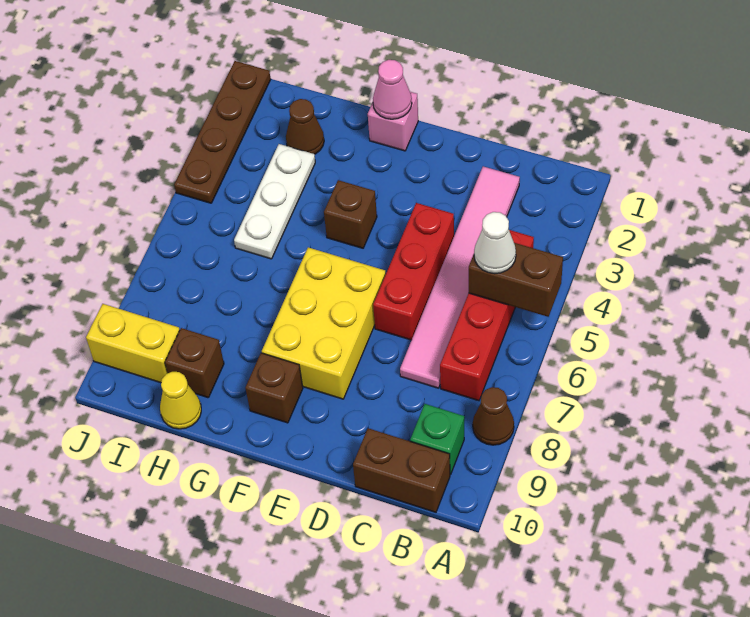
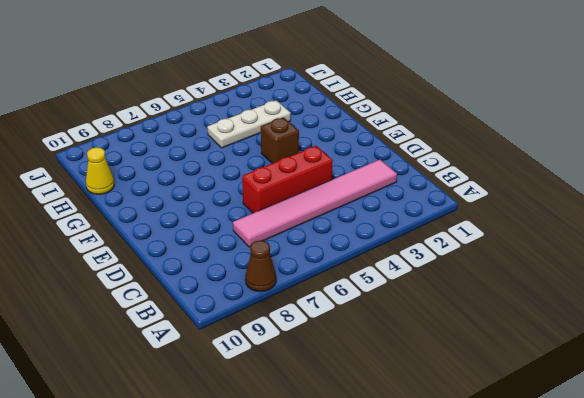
none -> red 1x4 brick [440,230,534,401]
none -> green 1x1 brick [410,404,464,474]
none -> brown 1x2 brick [353,428,450,512]

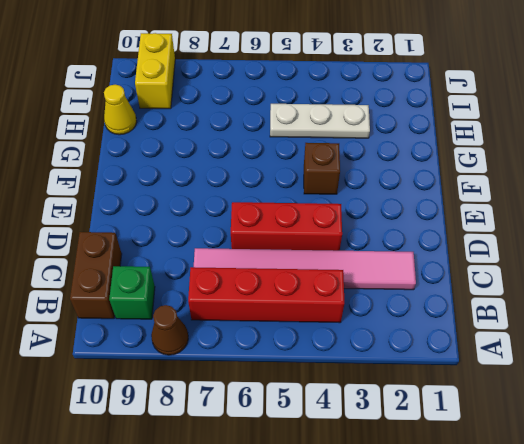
none -> yellow 2x3 brick [262,247,386,399]
none -> pink 1x1 brick [368,92,418,151]
none -> brown 1x1 brick [245,353,303,423]

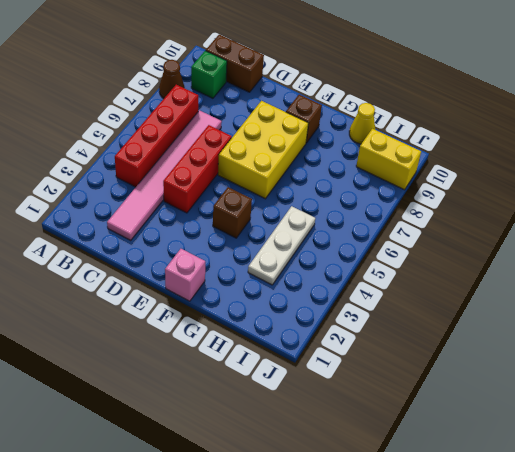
none -> brown 1x1 cone [286,99,324,154]
none -> brown 1x1 brick [165,328,224,398]
none -> brown 1x4 plate [174,61,271,203]

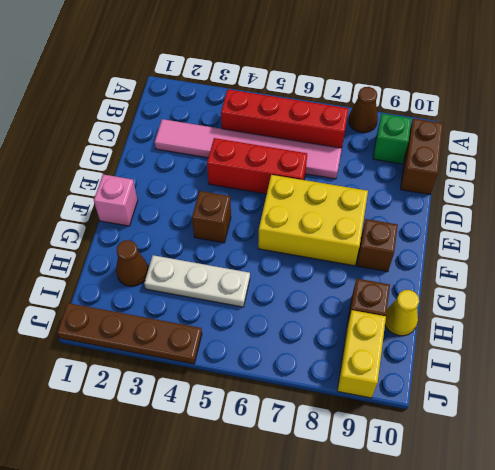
none -> brown 1x2 brick [469,243,563,317]
none -> pink 1x1 cone [373,60,412,119]
none -> white 1x1 cone [474,212,516,274]

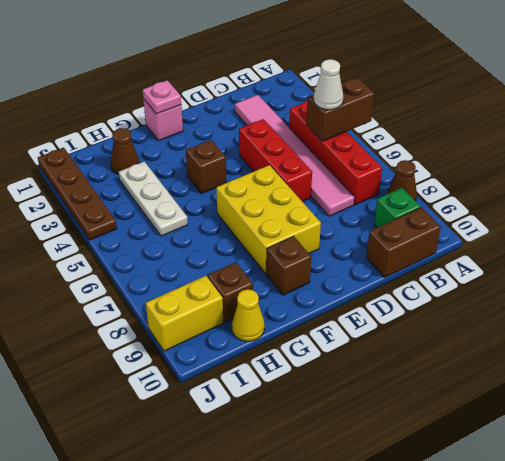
pink 1x1 plate [143,80,181,114] -> pink 1x1 cone [373,60,412,119]

